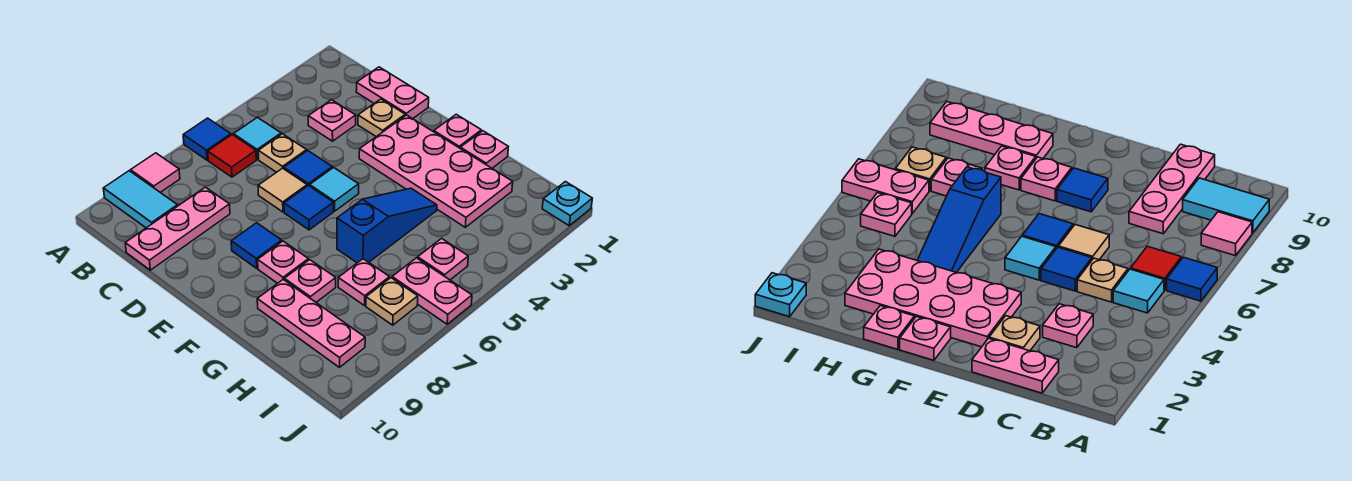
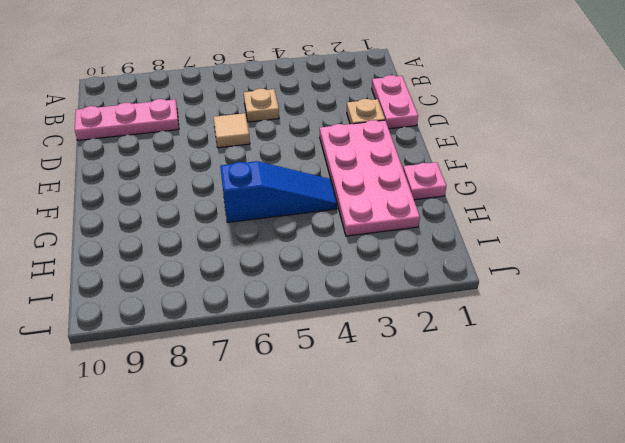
none -> blue 1x1 tile [183,118,231,160]
none -> pink 1x1 tile [131,153,180,192]
none -> cyan 1x2 tile [103,171,178,228]

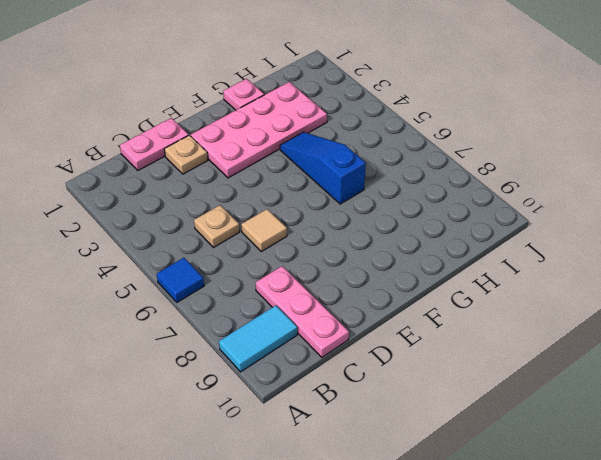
none -> pink 1x1 tile [131,153,180,192]
none -> cyan 1x1 tile [233,117,281,159]
none -> red 1x1 tile [208,135,256,177]

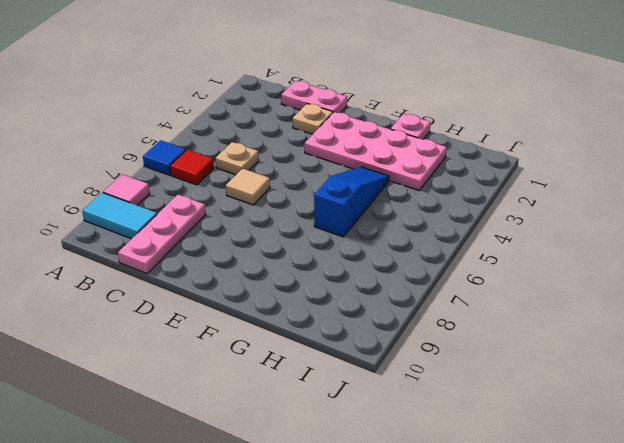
none -> cyan 1x1 tile [233,117,281,159]
none -> pink 1x1 plate [308,100,356,141]
none -> blue 1x1 tile [284,151,332,186]

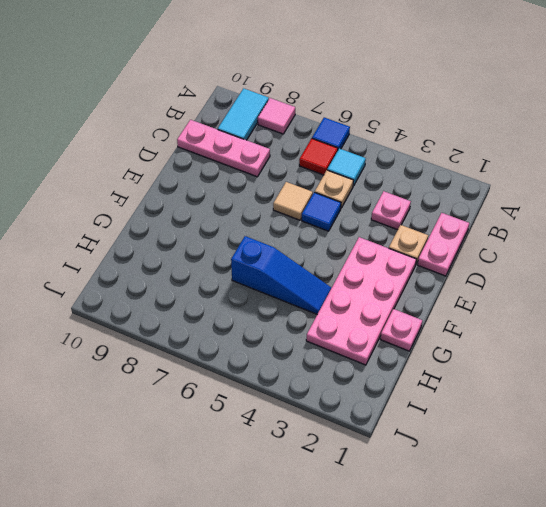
none -> cyan 1x1 tile [310,168,359,211]
none -> blue 1x1 tile [284,186,333,230]
none -> blue 1x1 tile [231,223,282,268]

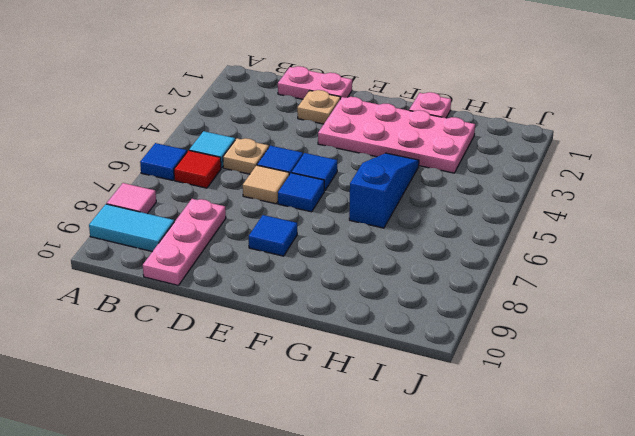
blue 1x1 tile [292,153,337,191] -> cyan 1x1 tile [310,168,359,211]
none -> pink 1x1 plate [308,100,356,141]
none -> pink 1x1 plate [434,114,481,148]
none -> pink 1x1 plate [258,241,308,283]

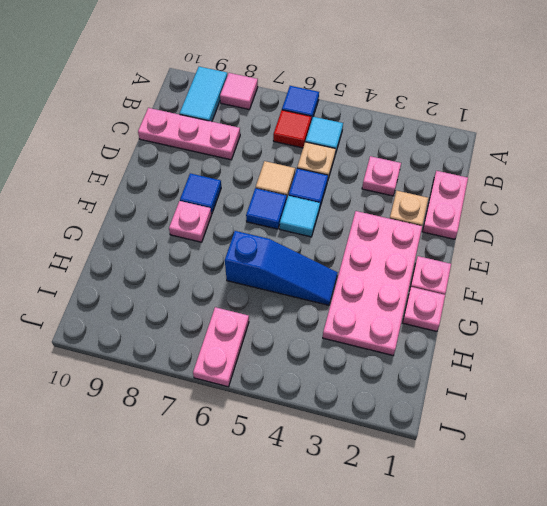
none -> pink 1x1 plate [284,260,336,302]
none -> pink 1x3 plate [257,280,365,367]
none -> pink 1x1 plate [338,259,390,306]

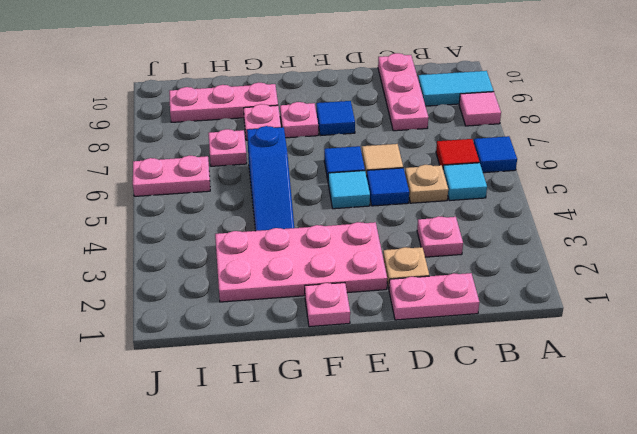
none -> pink 1x1 plate [460,131,508,168]
none -> pink 1x1 plate [418,238,468,280]
none -> tan 1x1 plate [366,278,418,325]

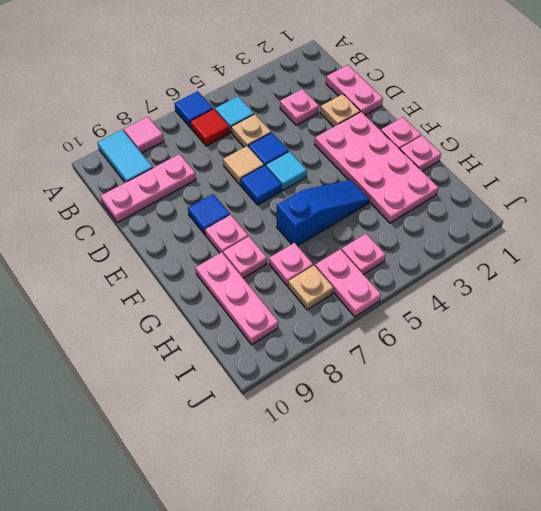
none -> cyan 1x1 plate [542,182,592,226]

